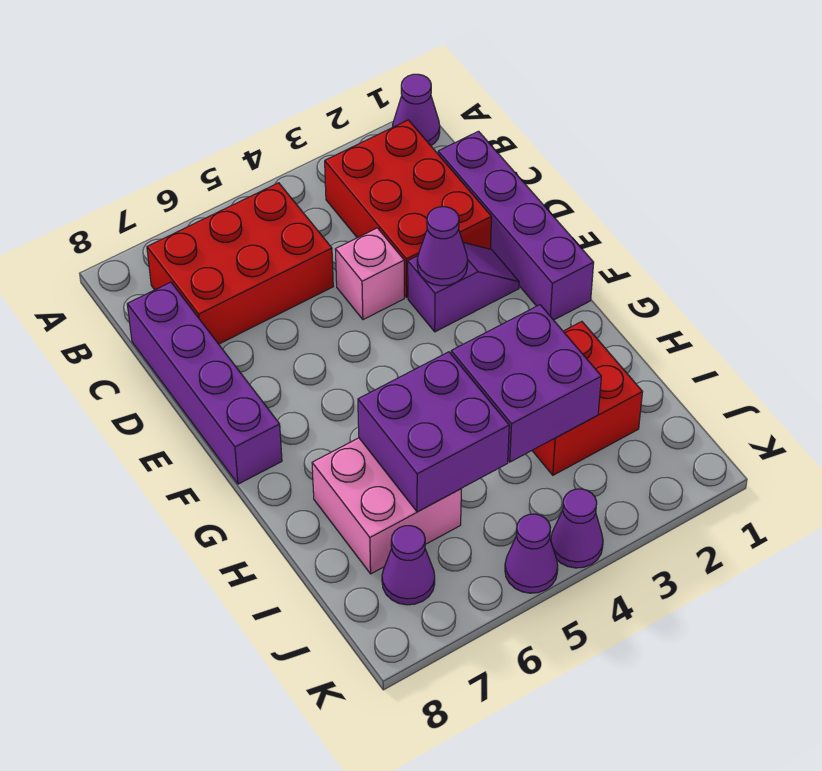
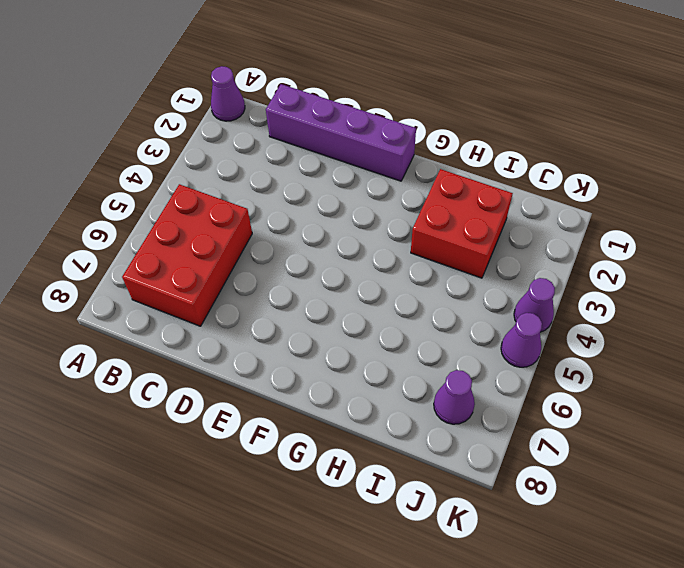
none -> red 2x3 brick [325,120,492,297]
none -> purple 1x4 brick [127,282,282,484]
none -> pink 1x1 brick [335,228,404,320]

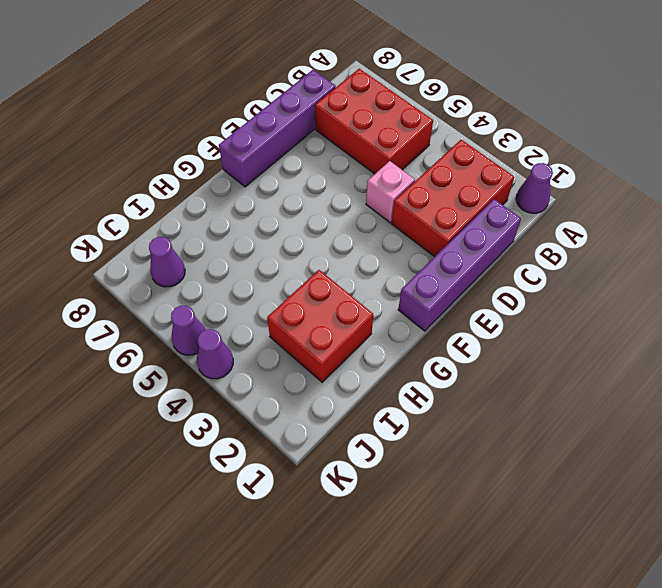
none -> purple 1x2 slope [408,243,519,332]
none -> pink 2x2 brick [312,438,461,574]
none -> purple 1x1 cone [417,207,468,286]

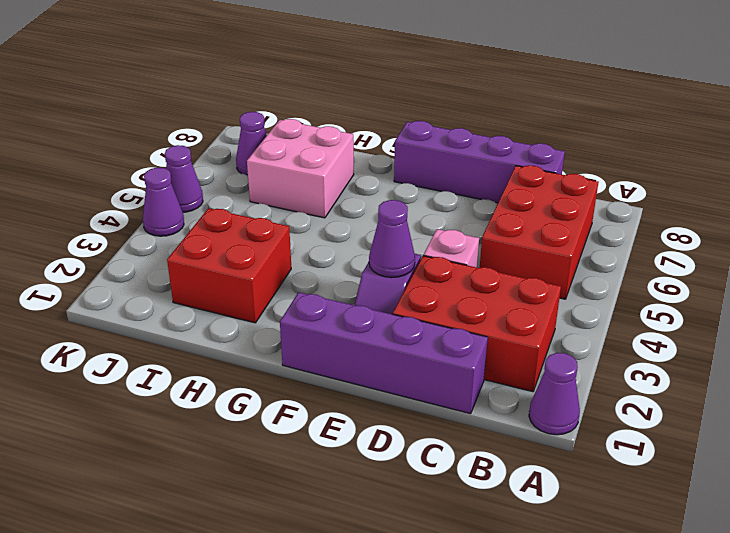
none -> purple 2x2 brick [451,305,601,462]
none -> purple 2x2 brick [358,352,509,512]

